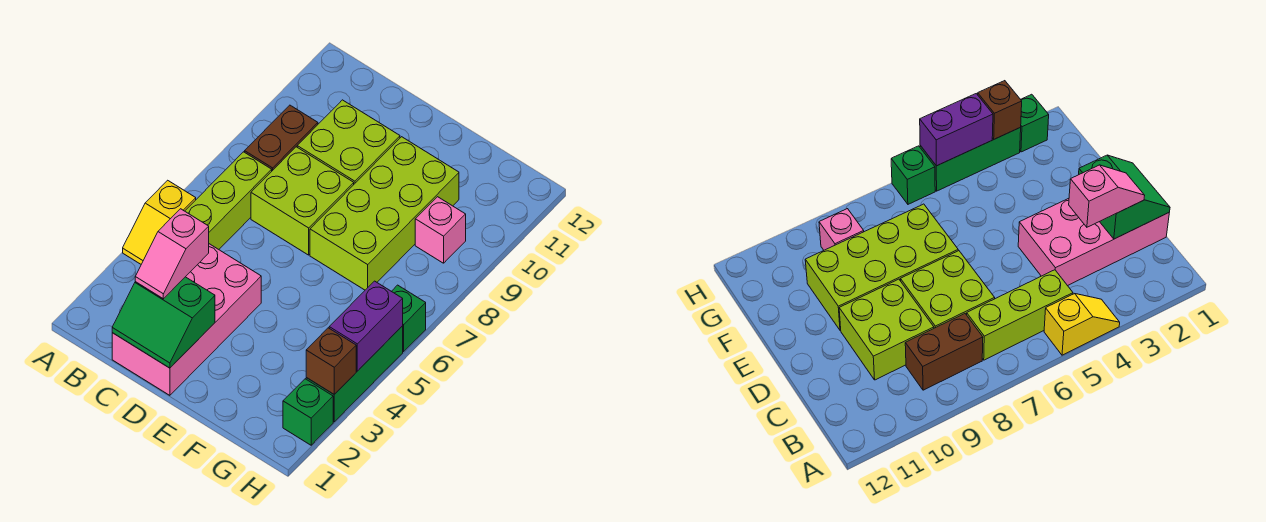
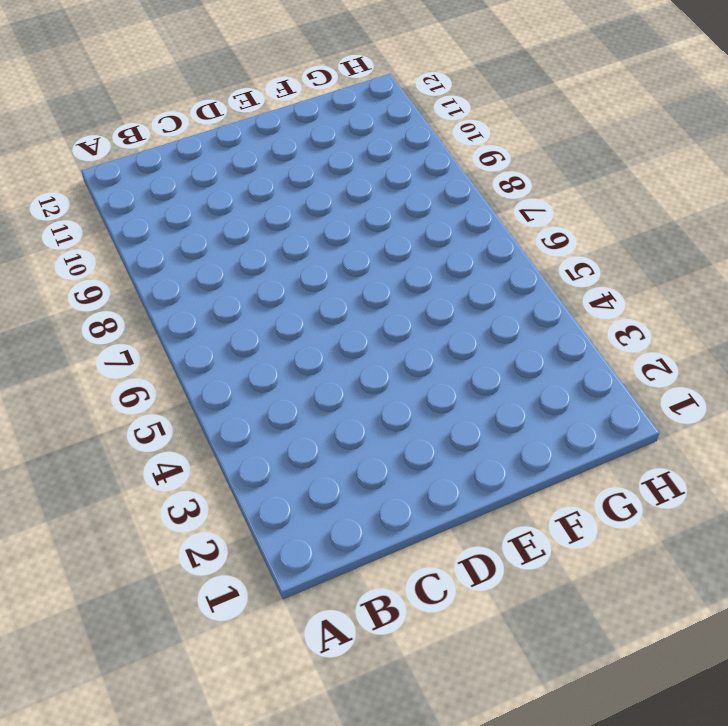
none -> yellow 1x2 slope [123,180,196,264]
none -> lime 1x3 brick [185,152,272,249]
none -> brown 1x2 brick [245,105,318,171]

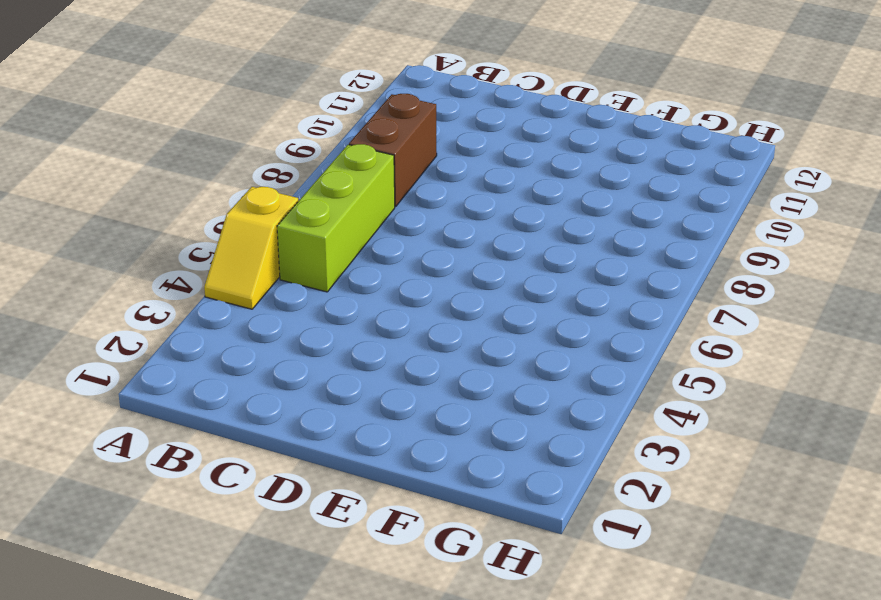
none -> pink 2x4 brick [112,244,261,395]
none -> lime 2x2 brick [251,147,354,255]
none -> lime 2x2 brick [297,100,400,184]

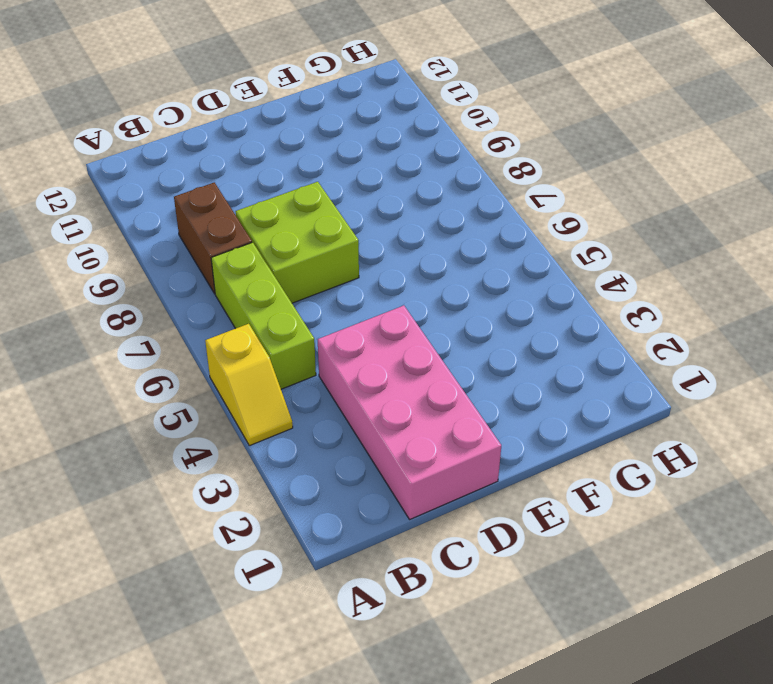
none -> lime 2x2 brick [297,100,400,184]
none -> lime 2x4 brick [310,137,459,290]
none -> pink 1x1 brick [415,197,466,263]

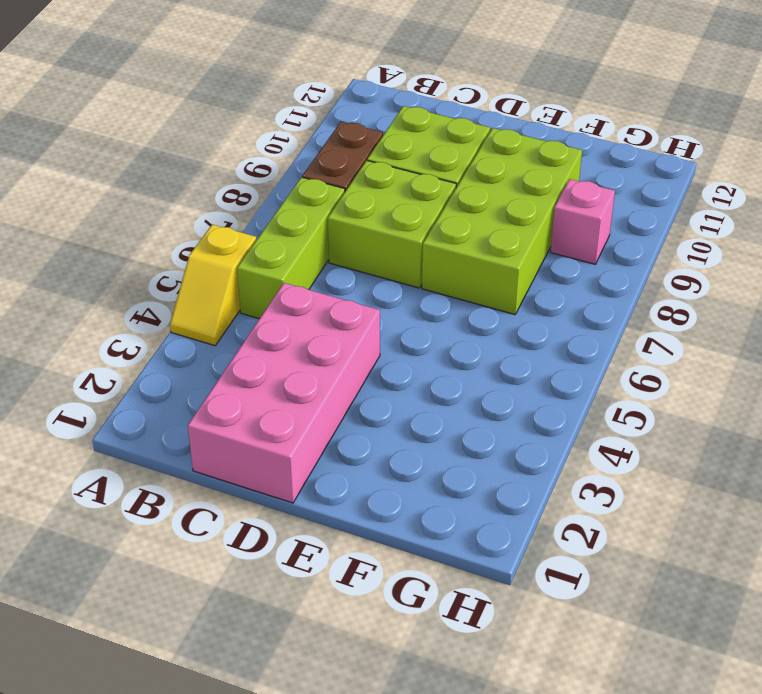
none -> green 1x1 brick [283,379,333,445]
none -> green 1x3 brick [306,326,403,422]
none -> green 1x1 brick [392,285,426,352]

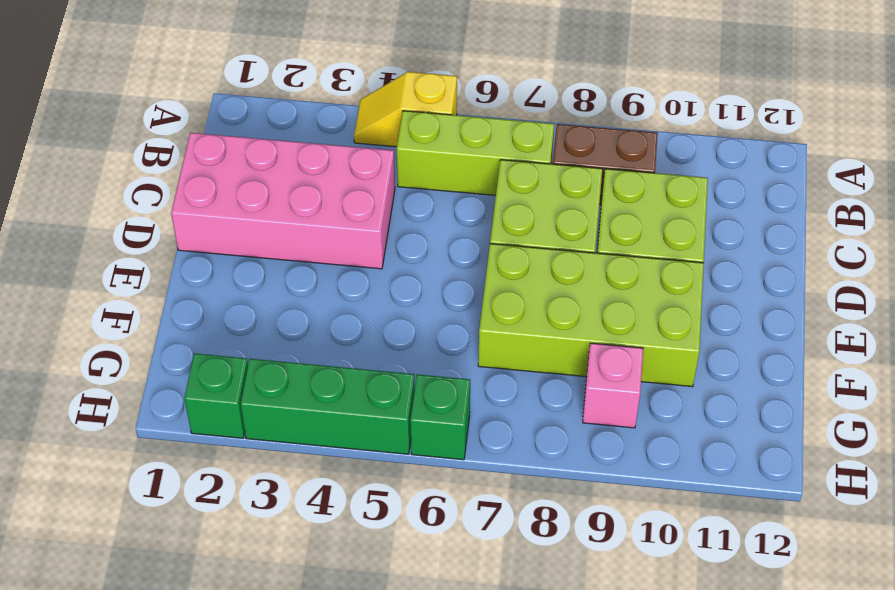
none -> green 2x2 slope [112,277,215,368]
none -> brown 1x1 brick [306,328,356,394]
none -> purple 1x2 brick [329,281,403,371]

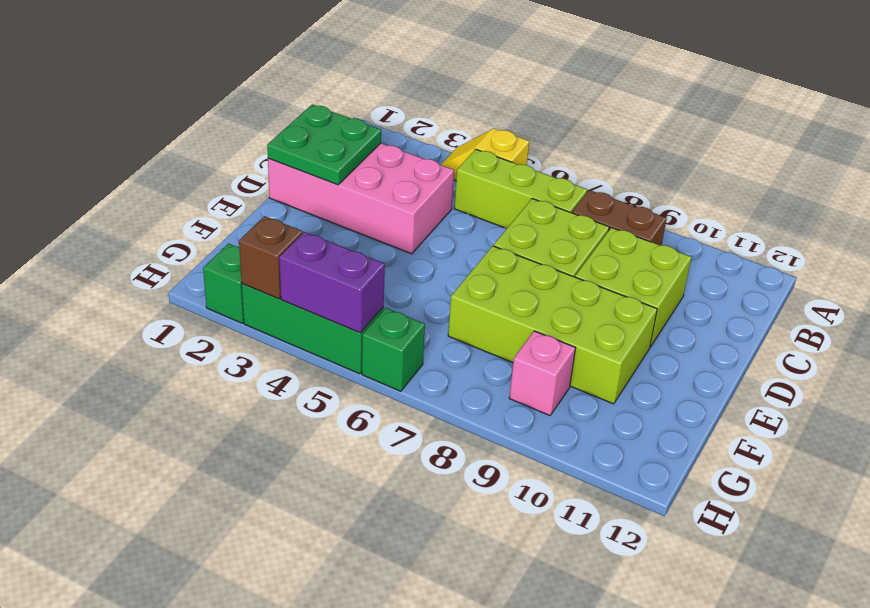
green 2x2 plate [267,105,381,185] -> green 2x2 slope [112,277,215,368]
none -> pink 1x2 slope [135,209,209,299]

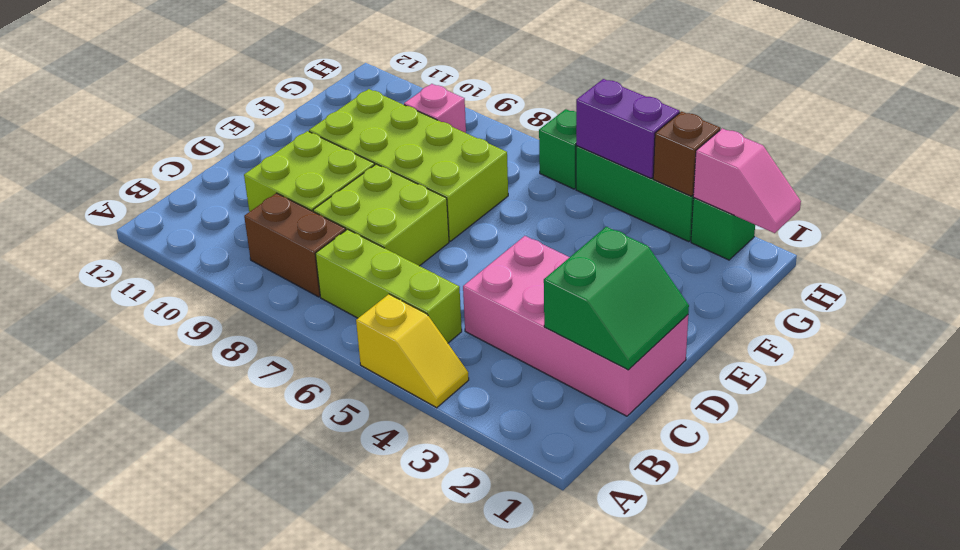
pink 1x2 slope [693,128,801,233] -> pink 1x2 slope moved to [135,209,209,299]

